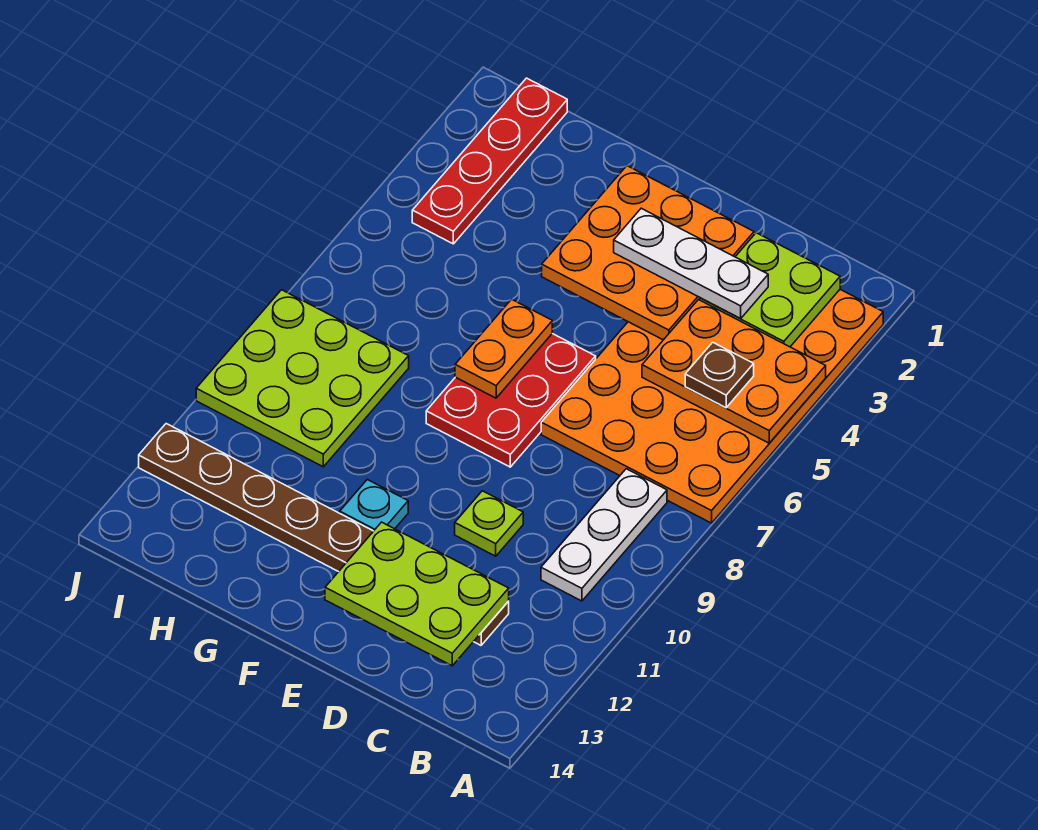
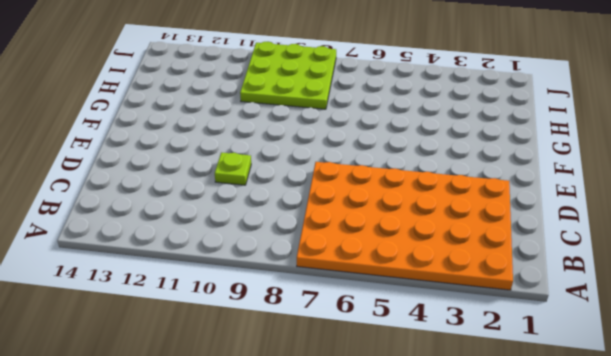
none -> white 1x3 plate [541,469,667,601]
none -> brown 1x8 plate [139,424,509,645]
none -> red 2x3 plate [426,334,596,467]

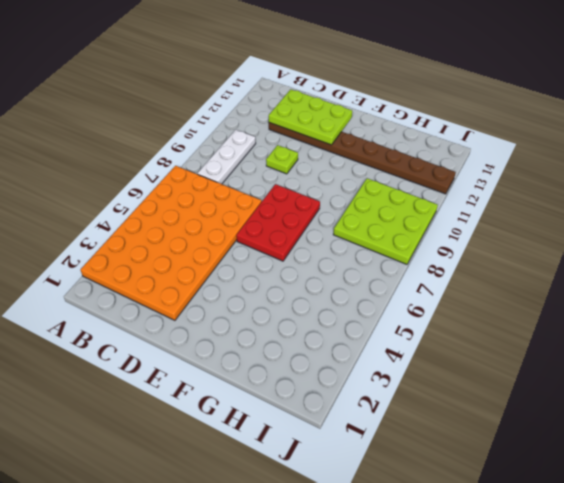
none -> cyan 1x1 plate [340,480,408,531]
none -> red 1x4 plate [412,78,567,244]
none -> orange 2x3 plate [642,300,826,443]

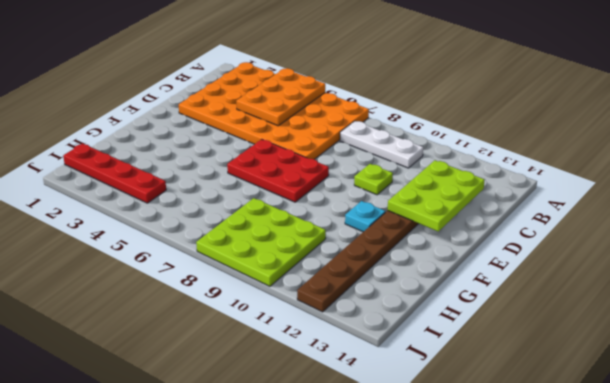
none -> lime 2x2 plate [700,233,840,347]
none -> orange 3x3 plate [542,166,754,340]
none -> orange 1x2 plate [455,299,552,398]

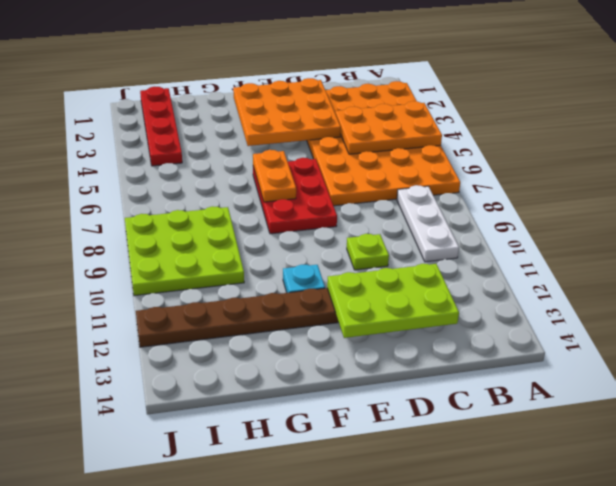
none -> lime 2x2 plate [700,233,840,347]
none -> brown 1x1 plate [685,342,754,408]
none -> white 1x3 plate [614,208,768,319]

